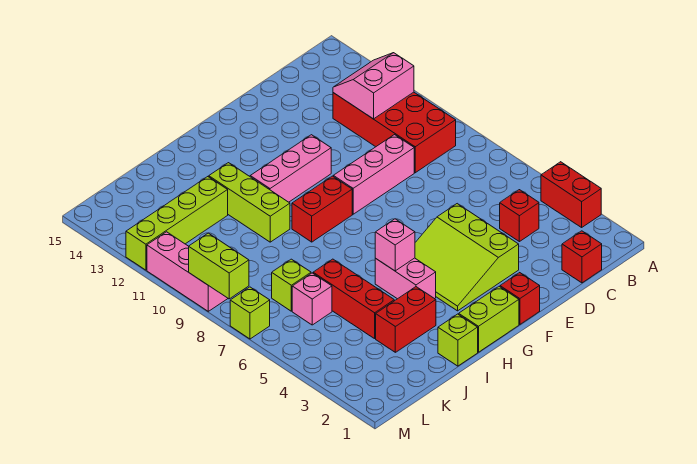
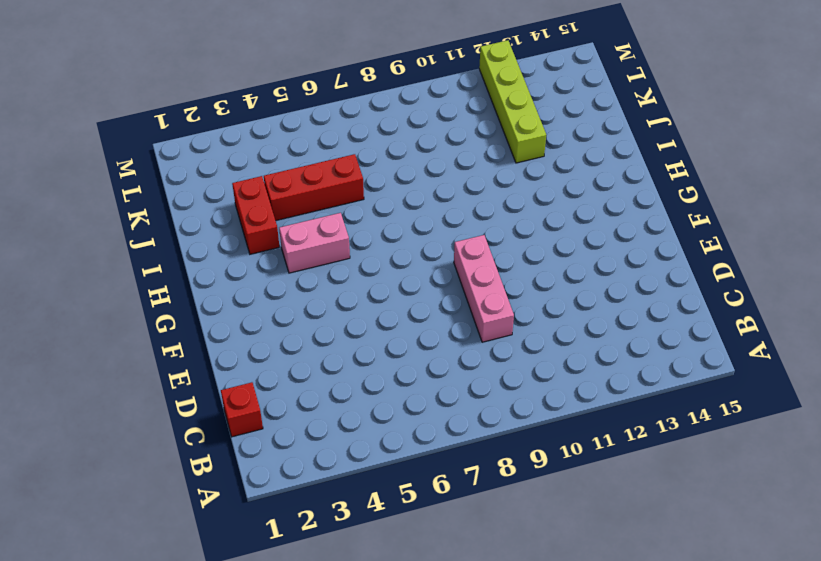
none -> red 1x2 brick [541,162,601,227]
none -> red 2x4 brick [333,92,456,173]
none -> red 1x1 brick [500,190,539,242]

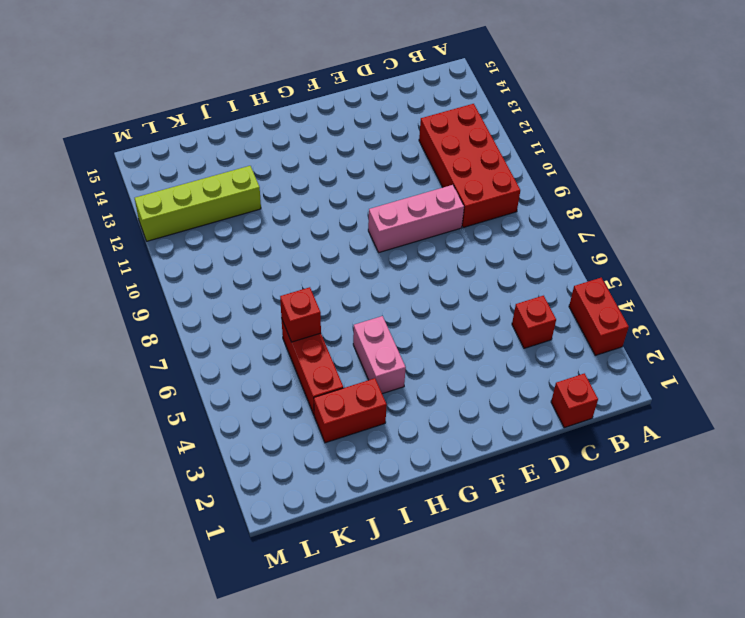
red 1x1 brick [280,287,321,342] -> red 1x1 brick moved to [500,273,540,324]
none -> lime 3x3 slope [415,204,519,311]
none -> pink 1x3 brick [250,135,331,202]
none -> lime 1x2 brick [459,287,519,352]

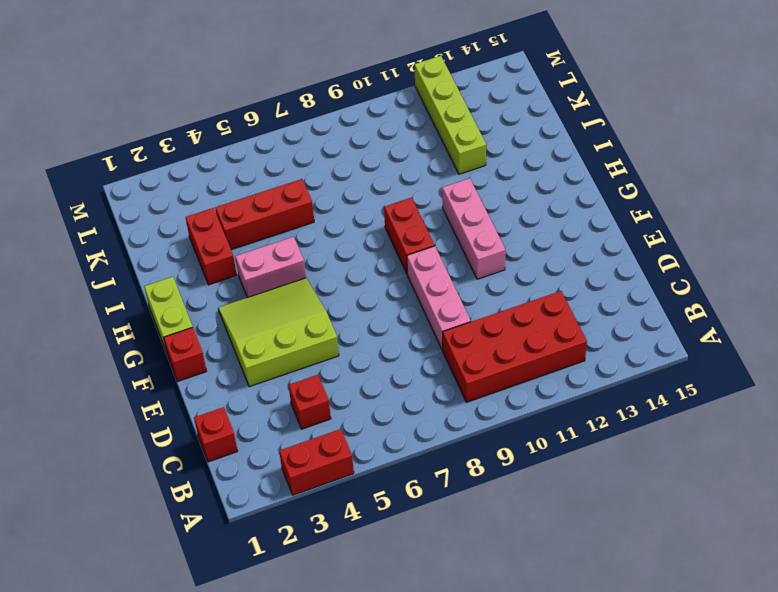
none -> lime 1x1 brick [438,314,478,366]
none -> lime 1x3 brick [209,163,290,242]
none -> pink 1x1 brick [292,273,332,325]

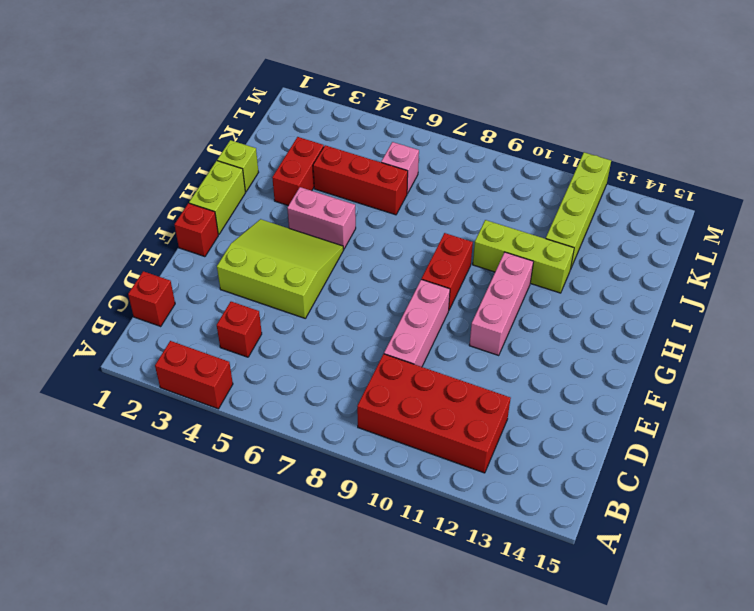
none -> lime 1x1 brick [272,259,311,311]
none -> lime 1x1 brick [230,287,270,339]
none -> pink 1x3 brick [147,232,228,311]

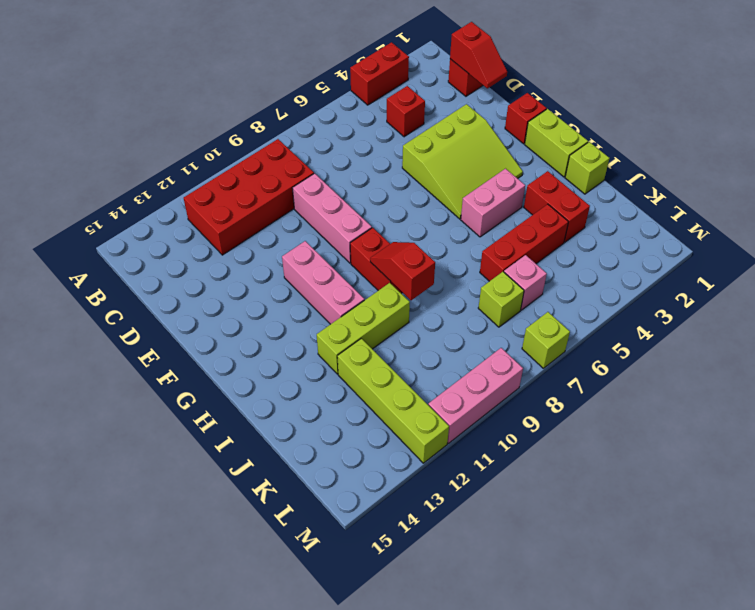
red 1x2 slope [450,22,507,88] -> none
red 1x2 slope [370,242,435,300] -> none
none -> pink 2x2 slope [333,53,414,119]
none -> pink 1x1 brick [375,219,415,271]
none -> lime 1x2 brick [189,233,249,299]

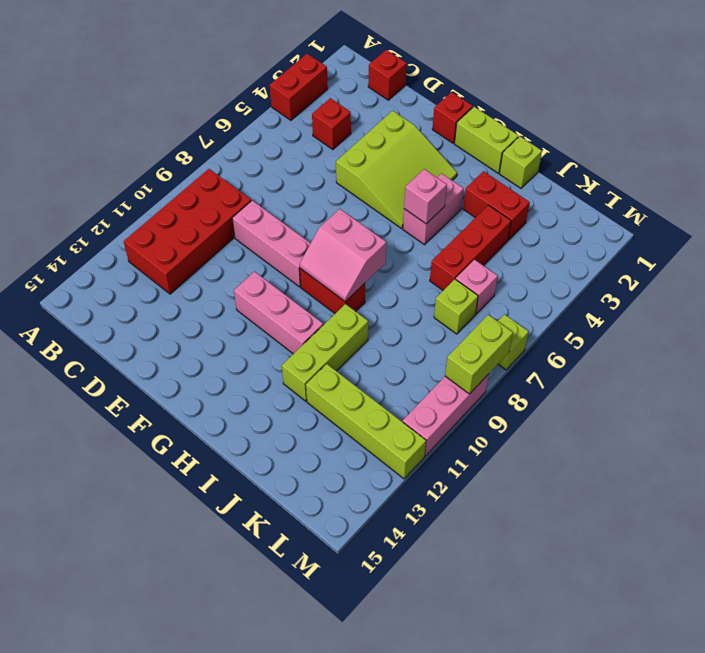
pink 2x2 slope [299,209,386,302] -> pink 2x2 slope moved to [333,53,414,119]

